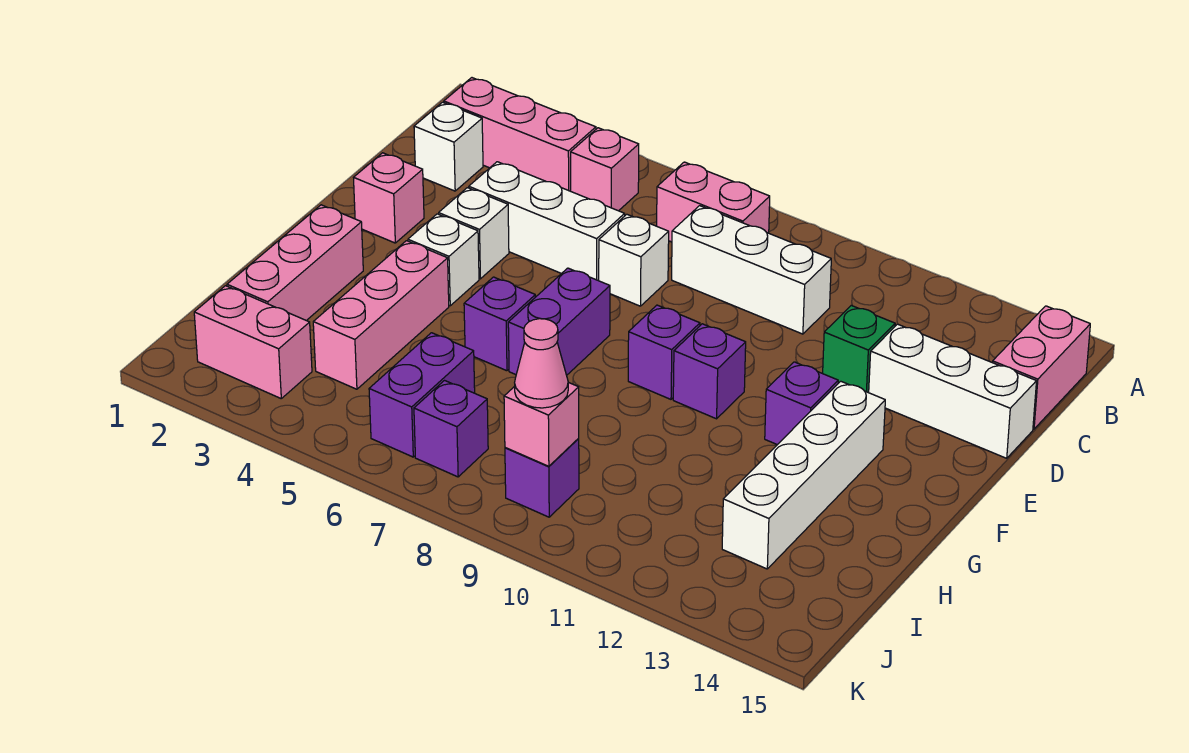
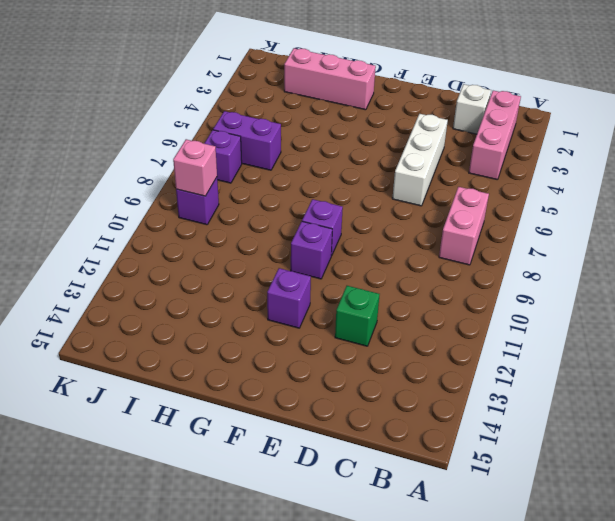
none -> pink 1x1 brick [571,128,639,211]
none -> pink 1x2 brick [992,306,1090,429]
none -> white 1x3 brick [672,206,831,334]

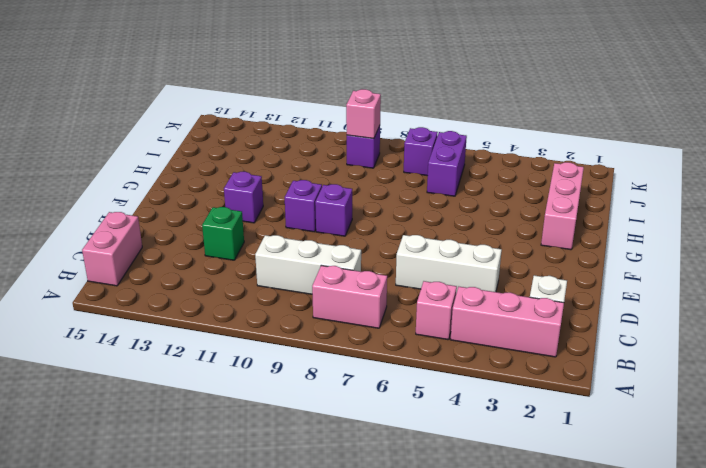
none -> white 1x1 brick [599,214,669,306]
none -> white 1x3 brick [869,324,1037,458]
none -> pink 1x1 brick [354,153,424,243]

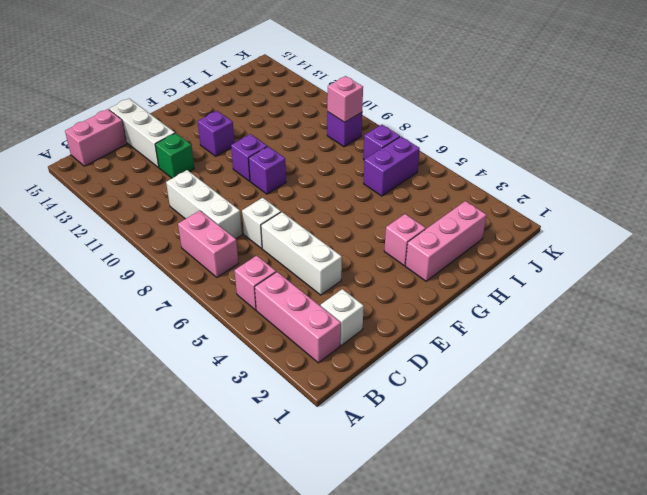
pink 1x1 brick [384,214,426,266] -> pink 1x1 brick moved to [354,153,424,243]
none -> white 1x1 brick [439,188,509,279]
none -> white 1x1 brick [408,214,479,306]
none -> purple 1x2 brick [508,268,610,375]

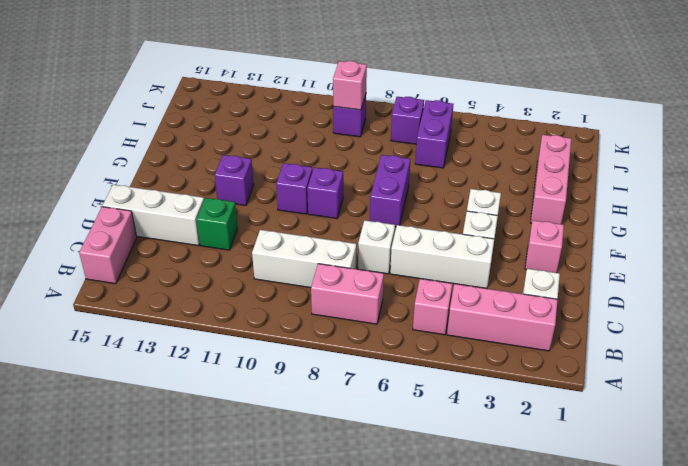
none -> white 1x4 brick [722,381,885,569]
none -> pink 1x3 brick [313,241,449,389]
none -> purple 1x1 brick [464,277,535,371]

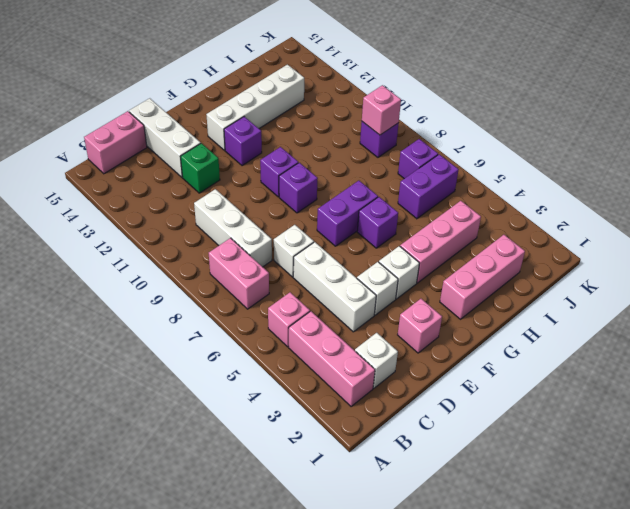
none -> pink 1x2 brick [194,286,312,398]
none -> pink 1x1 cone [515,319,568,408]

